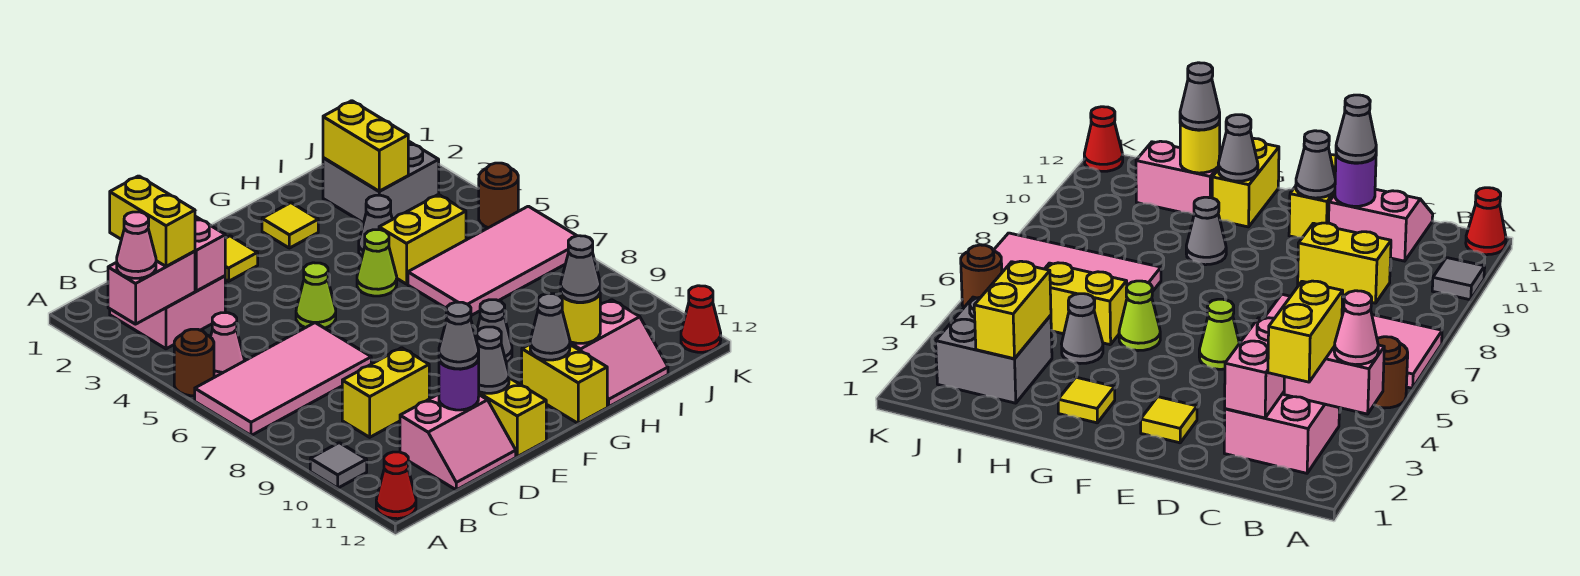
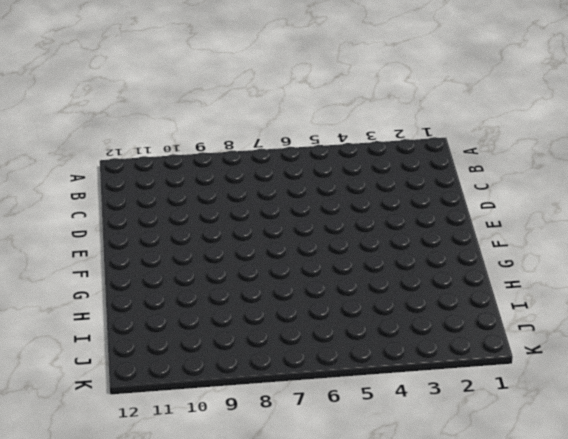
none -> brown 1x1 round brick [174,329,214,396]
none -> pink 2x4 tile [195,323,371,436]
none -> grey 1x1 tile [310,443,367,488]
none -> red 1x1 cone [376,452,416,519]

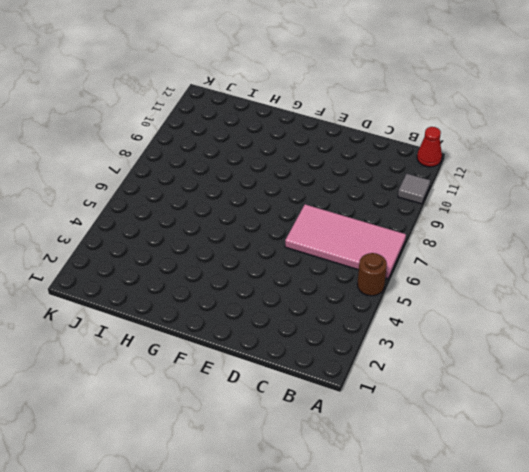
none -> pink 2x2 brick [110,276,225,349]
none -> pink 1x1 cone [211,313,244,377]
none -> yellow 1x2 brick [342,348,429,437]
none -> pink 2x2 slope [400,394,516,490]

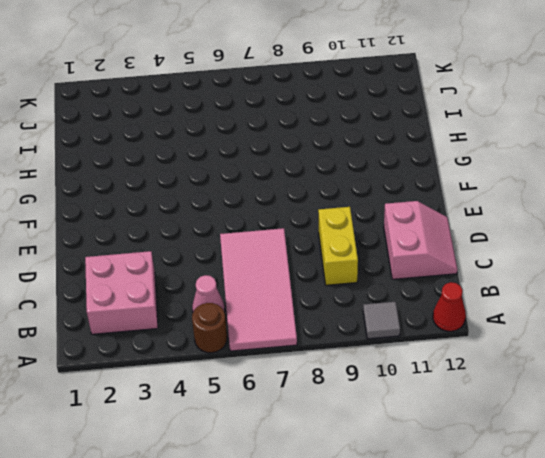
none -> yellow 1x1 tile [225,236,258,281]
none -> lime 1x1 cone [296,263,336,328]
none -> yellow 1x2 brick [479,378,546,457]
none -> yellow 1x1 tile [262,203,318,248]

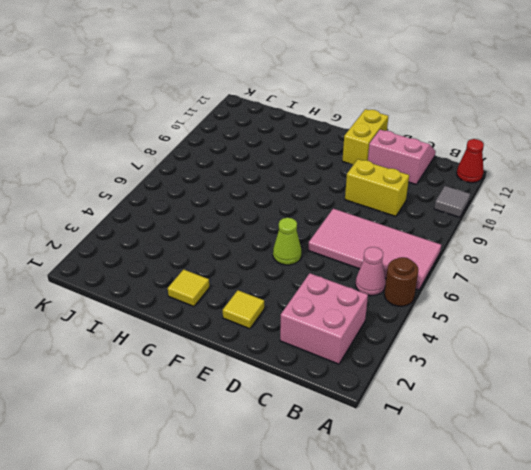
none -> lime 1x1 cone [357,230,397,296]
none -> grey 1x1 cone [475,300,512,363]
none -> yellow 1x2 brick [522,344,607,423]
none -> grey 1x1 cone [359,195,392,256]

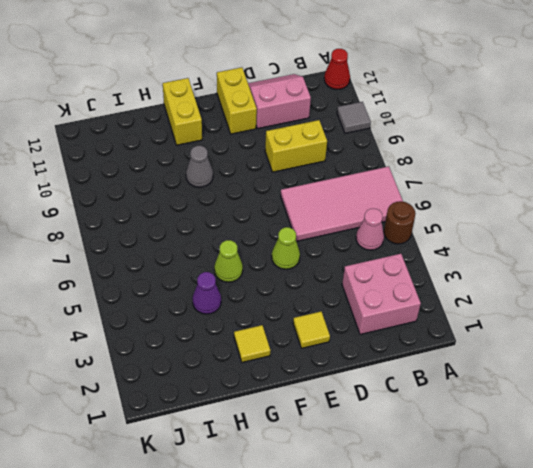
purple 1x1 cone [192,272,221,314] -> grey 1x1 cone [359,195,392,256]
none -> yellow 1x2 brick [379,194,466,284]
none -> pink 2x4 tile [408,206,577,315]
none -> pink 2x2 slope [570,300,668,407]
none -> grey 2x2 brick [323,141,439,223]

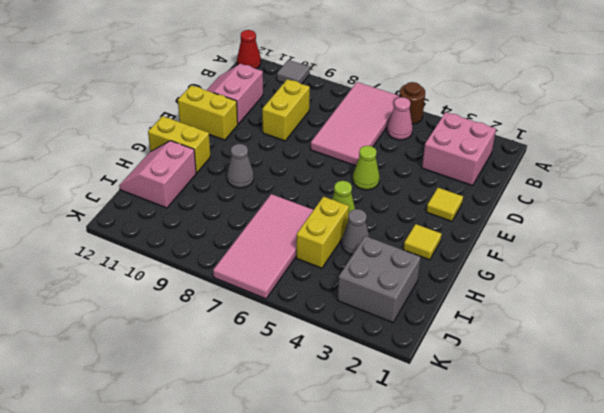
none -> brown 1x1 round brick [478,163,518,228]
none -> red 1x1 cone [681,286,721,352]
none -> pink 1x2 brick [108,251,195,324]
none -> pink 1x2 brick [195,216,225,291]

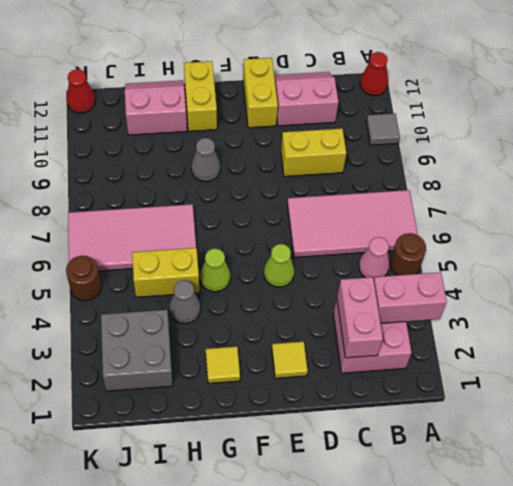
none -> purple 1x1 round brick [439,357,479,410]
none -> grey 1x1 cone [477,327,509,393]
none -> grey 1x1 cone [530,294,570,360]
none -> yellow 1x1 round brick [561,294,600,343]

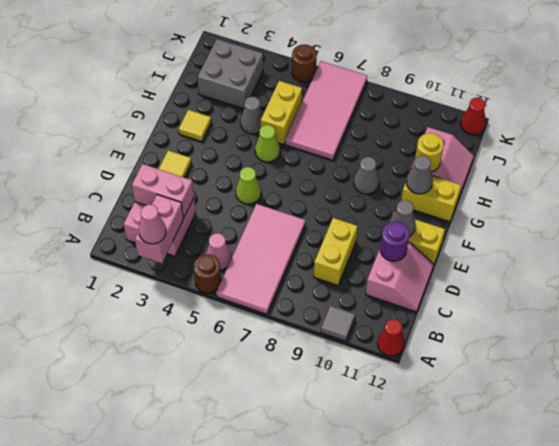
none -> yellow 1x2 brick [323,101,408,191]
none -> yellow 1x2 brick [110,176,195,267]
none -> grey 1x1 cone [439,302,479,369]
none -> grey 1x1 cone [561,236,600,302]

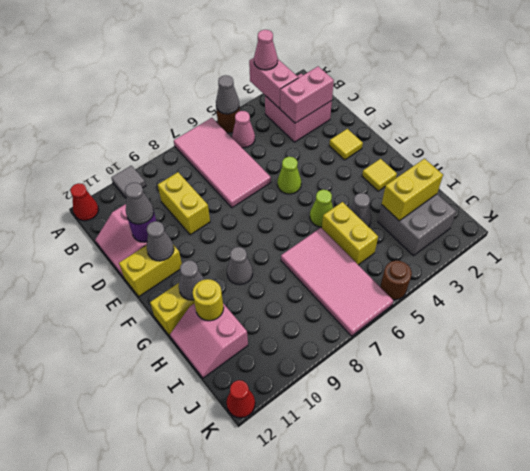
grey 1x1 cone [216,75,239,114] -> grey 1x1 cone moved to [561,236,600,302]
none -> yellow 1x2 brick [110,176,195,267]

